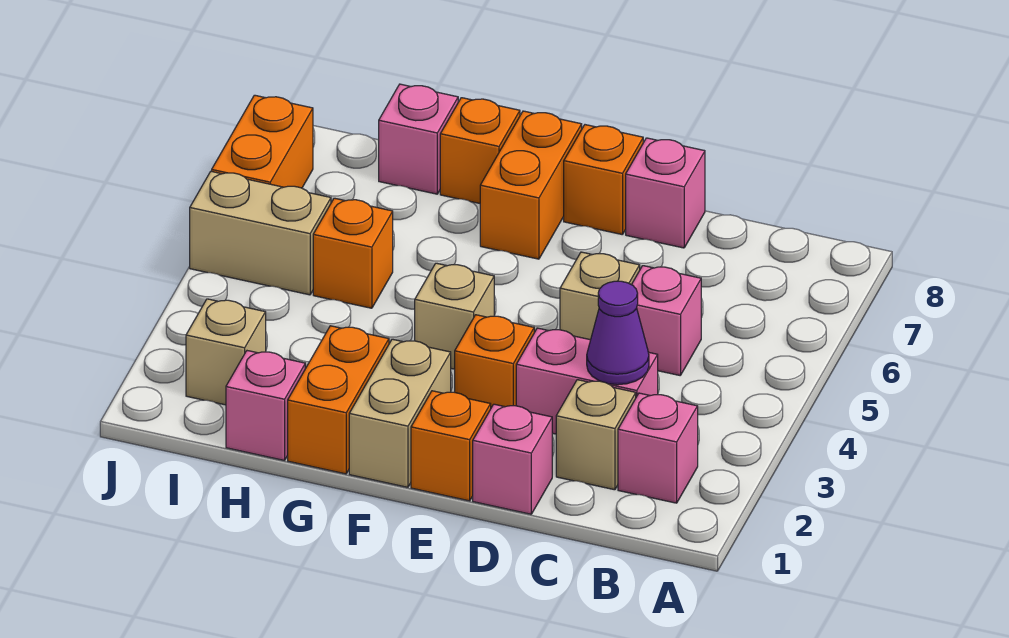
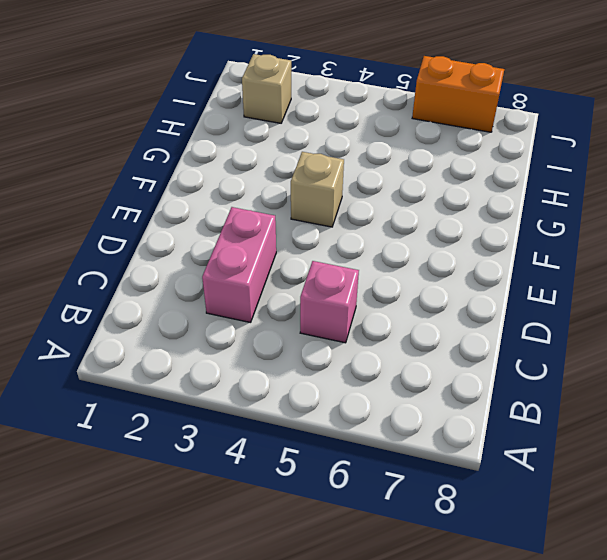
none -> pink 1x1 brick [618,393,698,503]
none -> tan 1x1 brick [556,380,636,490]
none -> pink 1x1 brick [473,404,552,514]

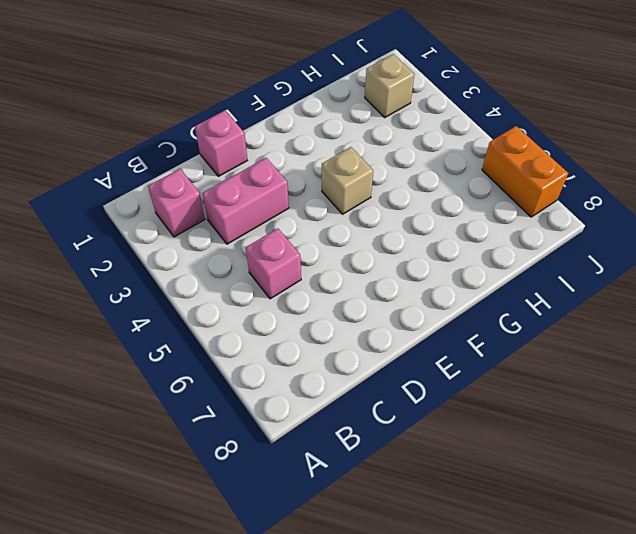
none -> tan 1x1 brick [556,380,636,490]
none -> tan 1x1 brick [560,252,640,340]
none -> pink 1x1 brick [626,138,705,248]

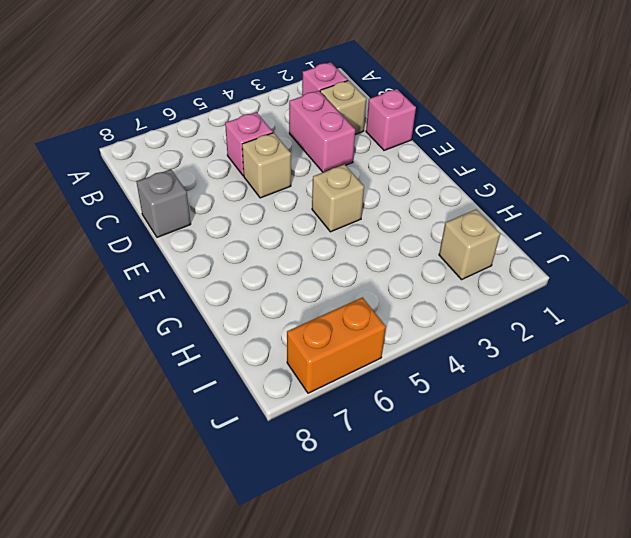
grey 1x1 brick [137,169,191,237] -> pink 1x1 brick [626,138,705,248]
none -> orange 1x1 brick [411,391,491,501]
none -> orange 1x1 brick [455,315,534,408]
none -> orange 1x1 brick [564,125,643,235]

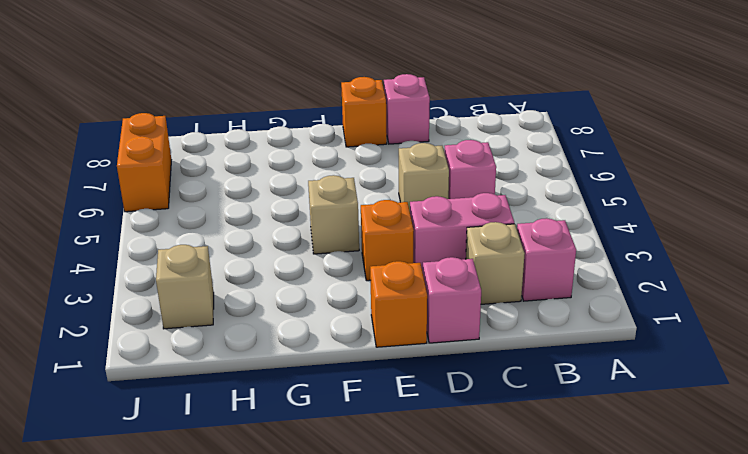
none -> tan 1x2 brick [349,339,451,487]
none -> orange 1x2 brick [480,111,582,259]
none -> orange 1x2 brick [288,326,389,474]

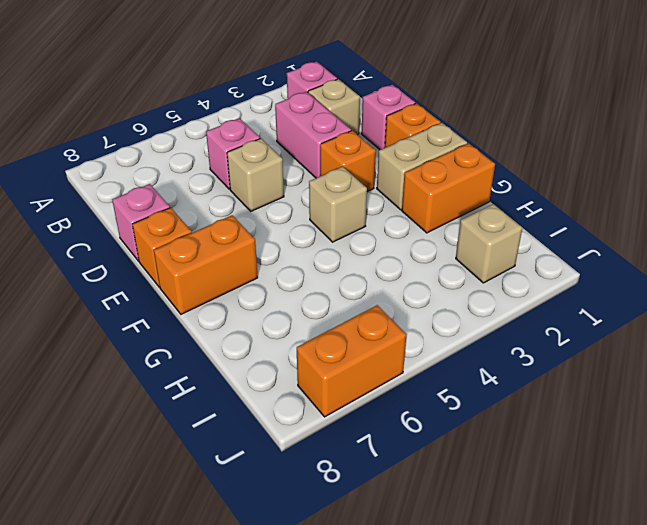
none -> orange 1x1 brick [440,98,520,203]
none -> pink 1x1 brick [226,351,305,460]
none -> orange 1x1 brick [313,198,393,308]

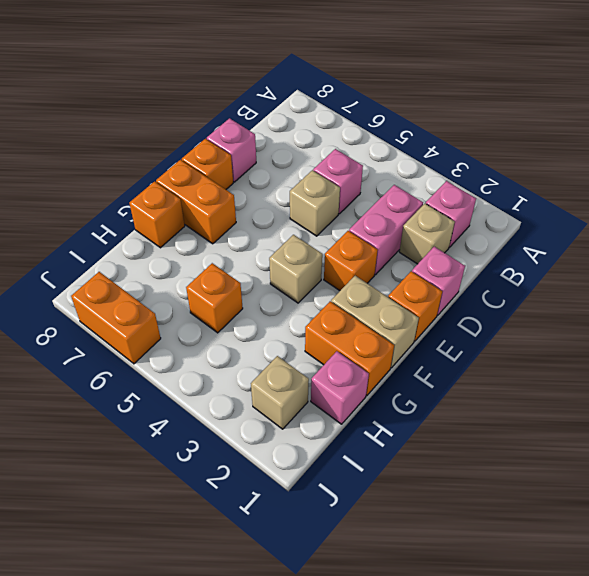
none -> pink 1x1 brick [379,84,458,194]
none -> tan 1x2 brick [190,171,331,295]
none -> purple 1x1 cone [587,281,649,385]

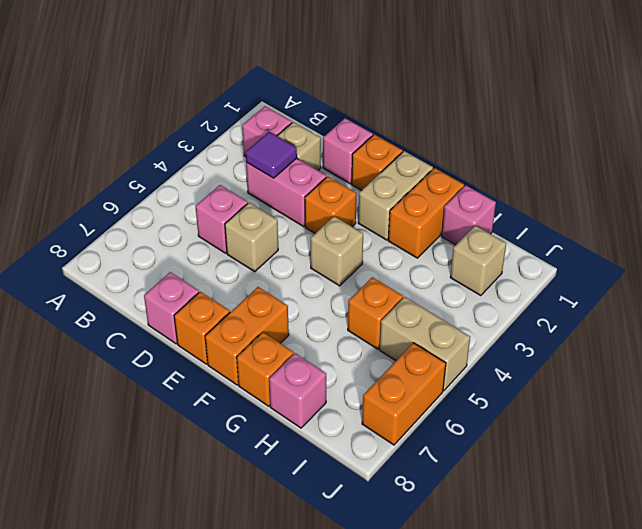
purple 1x1 tile [246,132,297,178] -> purple 1x1 cone [587,281,649,385]

